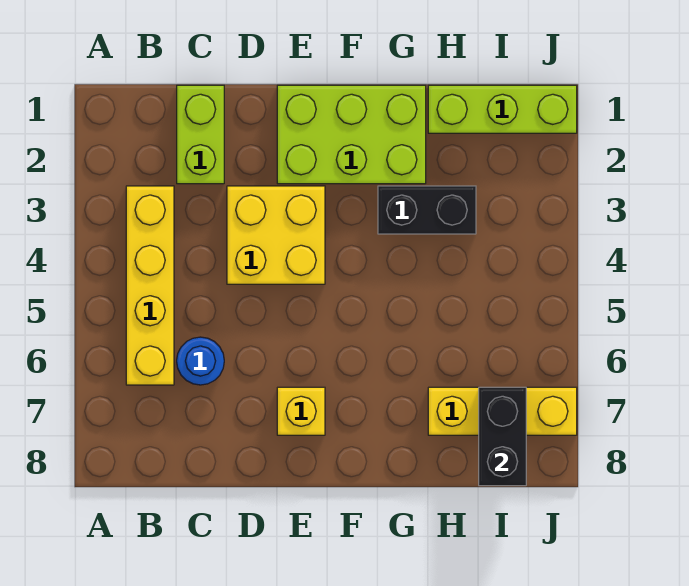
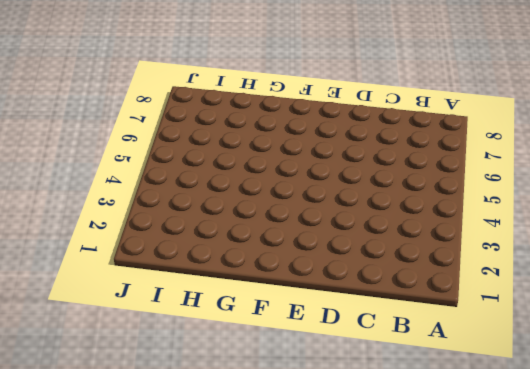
none -> yellow 1x4 brick [126,186,174,385]
none -> lime 1x2 brick [177,85,224,184]

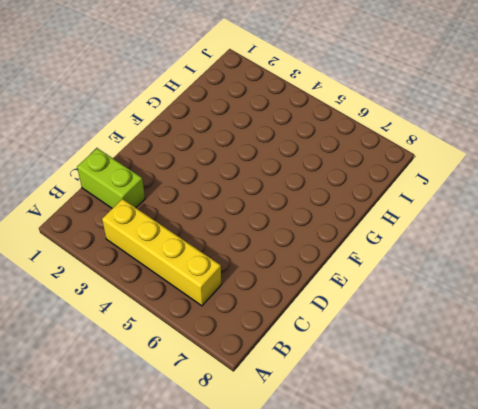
none -> blue 1x1 round brick [177,337,224,385]
none -> yellow 2x2 brick [227,186,325,284]

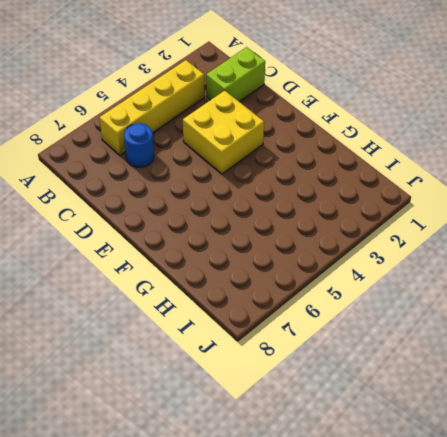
none -> lime 2x3 brick [277,85,426,184]
none -> yellow 1x1 brick [277,387,325,435]

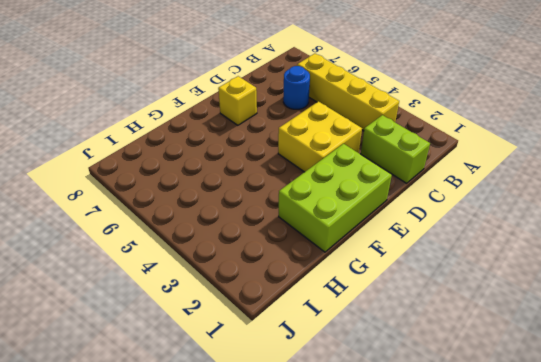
none -> black 1x2 brick [378,186,476,234]
none -> lime 1x3 brick [428,85,577,133]

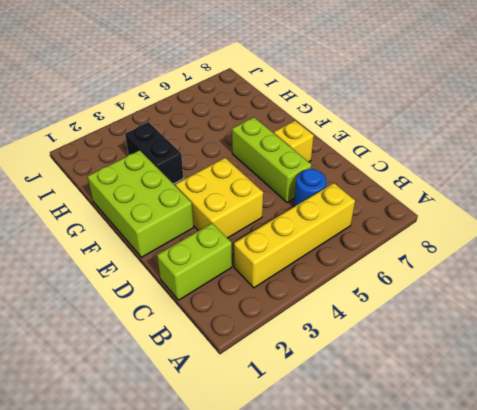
lime 1x3 brick [232,117,311,203] -> lime 1x3 brick moved to [428,85,577,133]
none -> yellow 1x3 brick [428,387,577,435]
none -> black 1x2 brick [479,387,526,486]

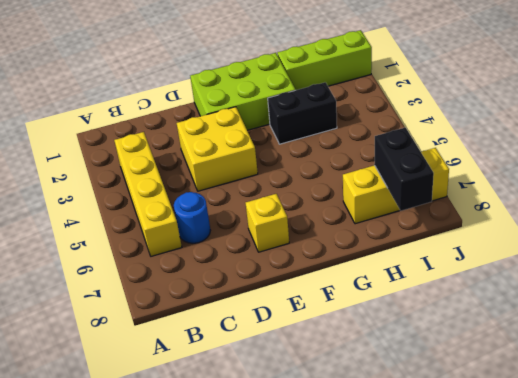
none -> lime 1x2 brick [177,85,224,184]

